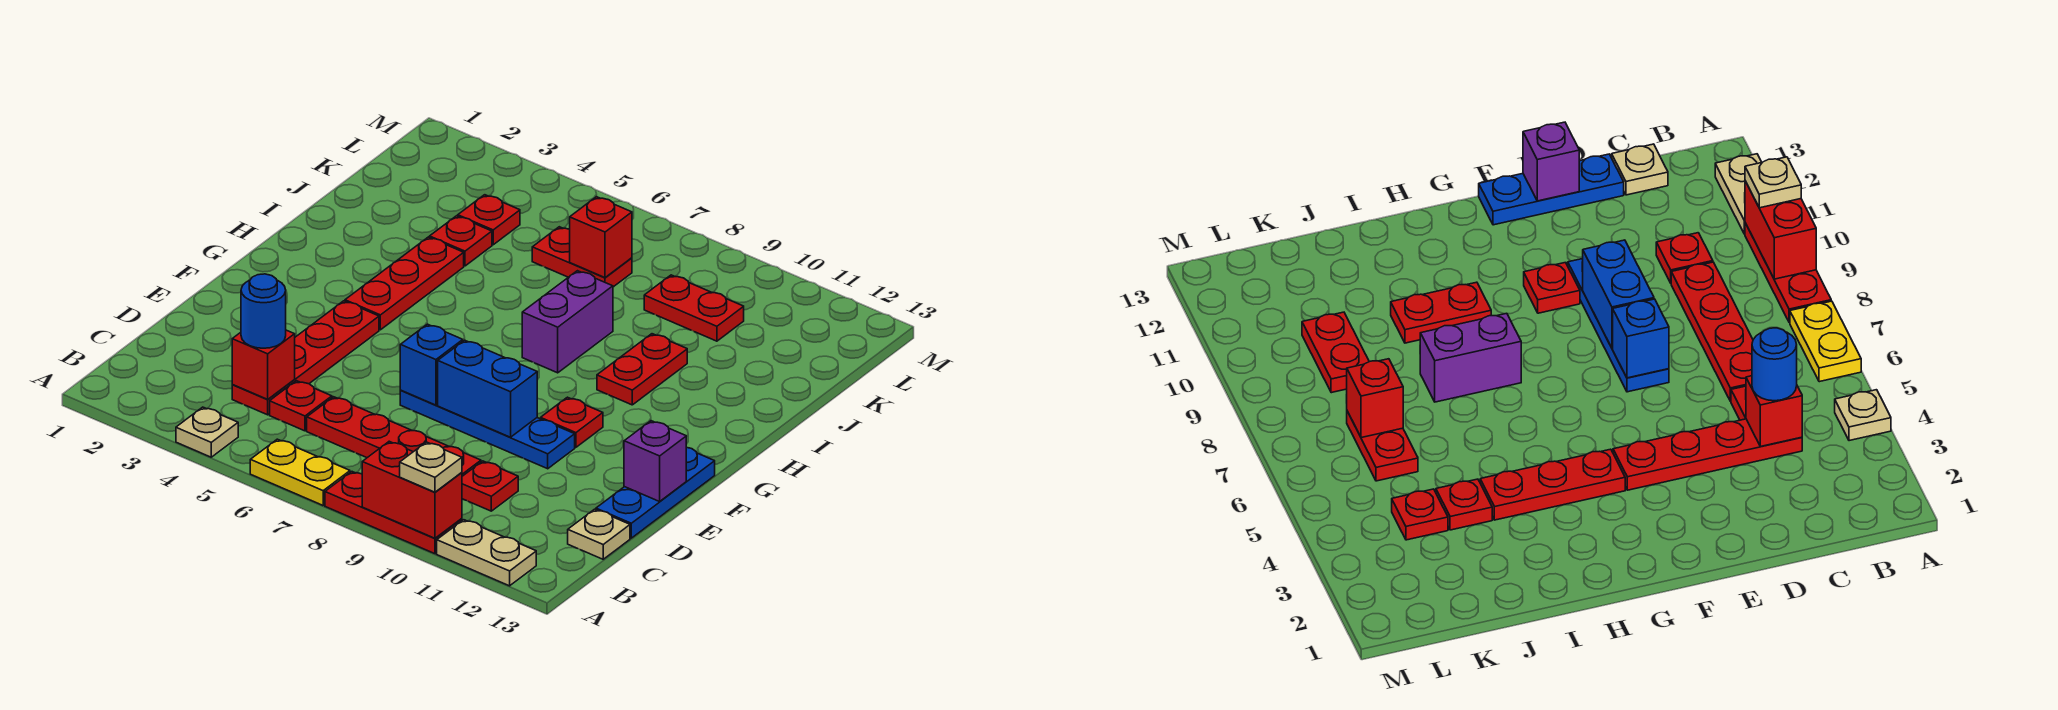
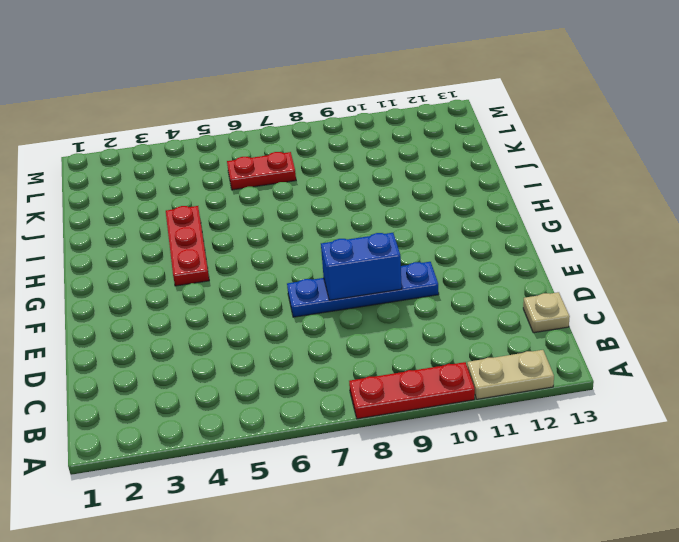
none -> tan 1x1 plate [176,407,238,457]
none -> yellow 1x2 plate [250,439,350,505]
none -> red 1x4 plate [232,301,379,415]

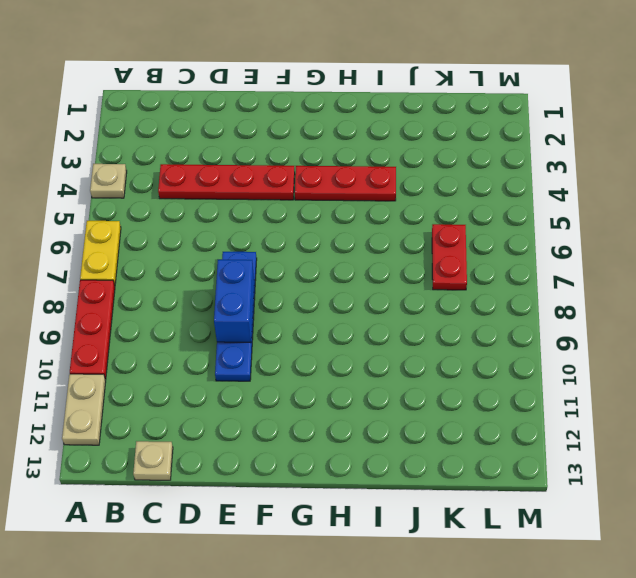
none -> red 1x1 plate [270,381,332,431]
none -> red 1x4 plate [307,397,481,476]
none -> red 1x1 plate [462,461,518,511]

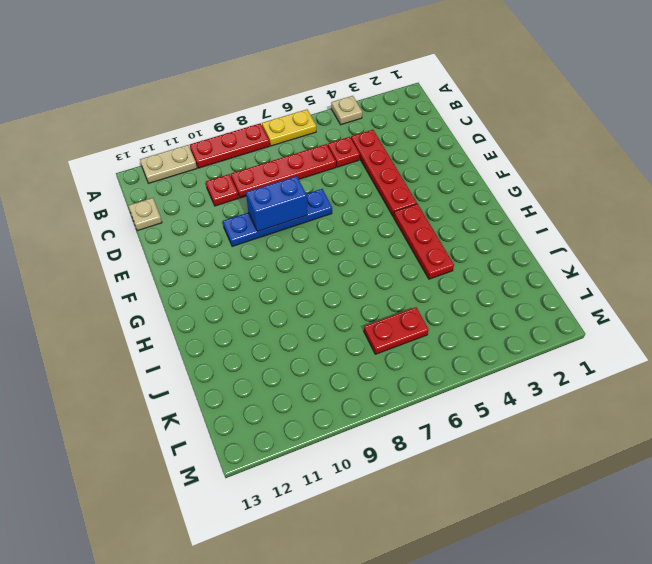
none -> blue 1x3 plate [596,447,715,538]
none -> red 1x1 plate [541,397,603,447]
none -> purple 1x2 brick [522,271,613,373]

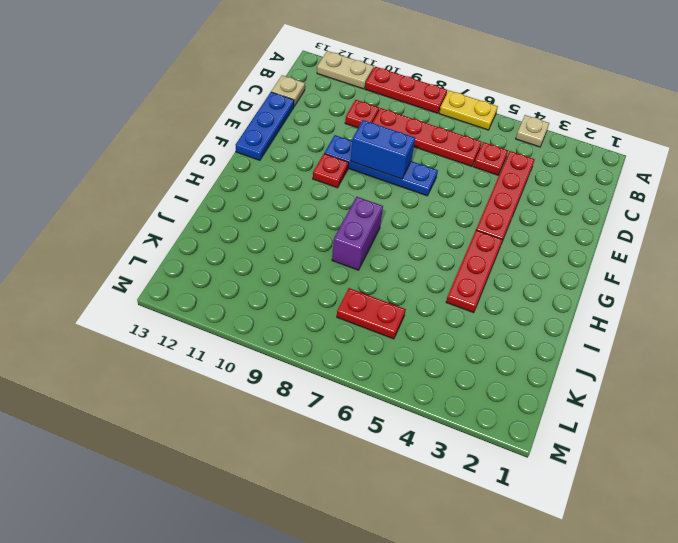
none -> red 1x2 plate [597,334,687,405]
none -> red 1x1 plate [430,216,492,266]
none -> red 1x1 plate [458,195,520,245]

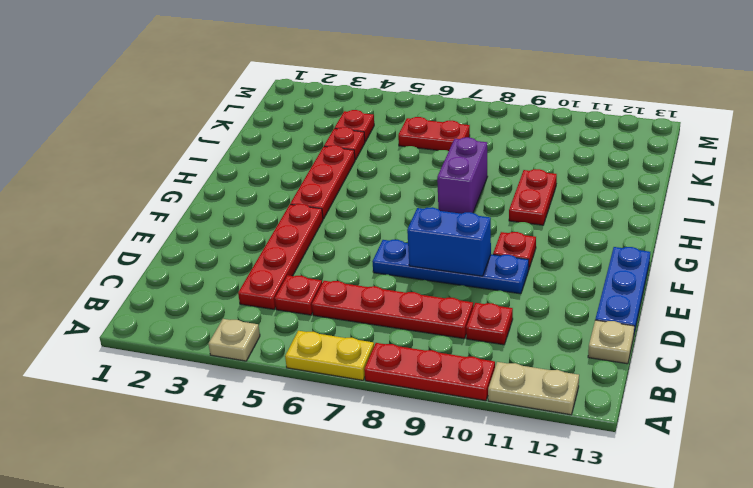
none -> red 1x2 plate [644,275,744,341]
none -> red 1x2 brick [362,441,462,538]
none -> red 1x1 brick [232,330,295,399]

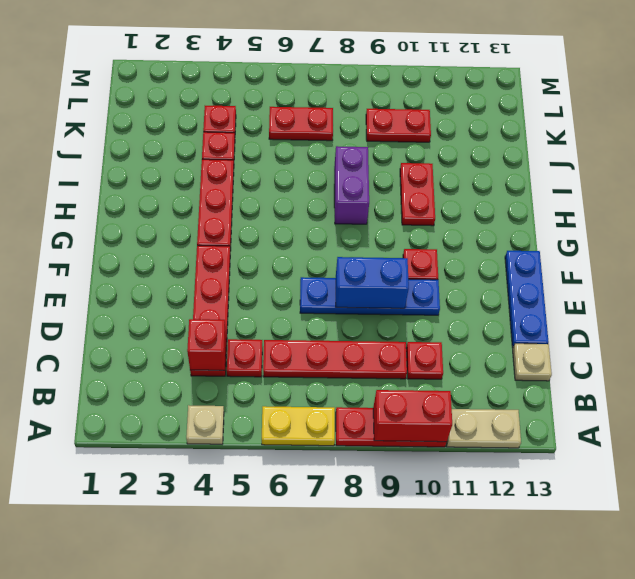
none -> blue 1x1 brick [400,324,463,405]
none -> purple 1x1 brick [624,421,686,502]
none -> red 1x1 brick [570,197,632,278]

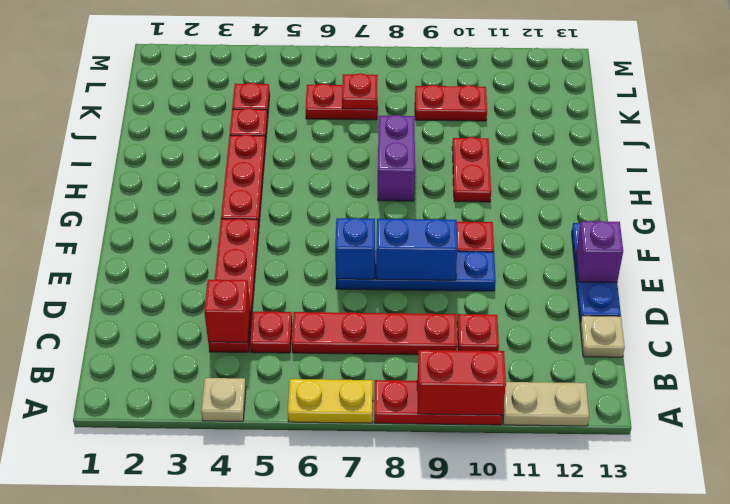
red 1x1 plate [342,73,378,109] -> red 1x1 brick [570,197,632,278]
none -> tan 1x1 plate [400,442,462,492]
none -> blue 1x1 round brick [241,274,286,348]

